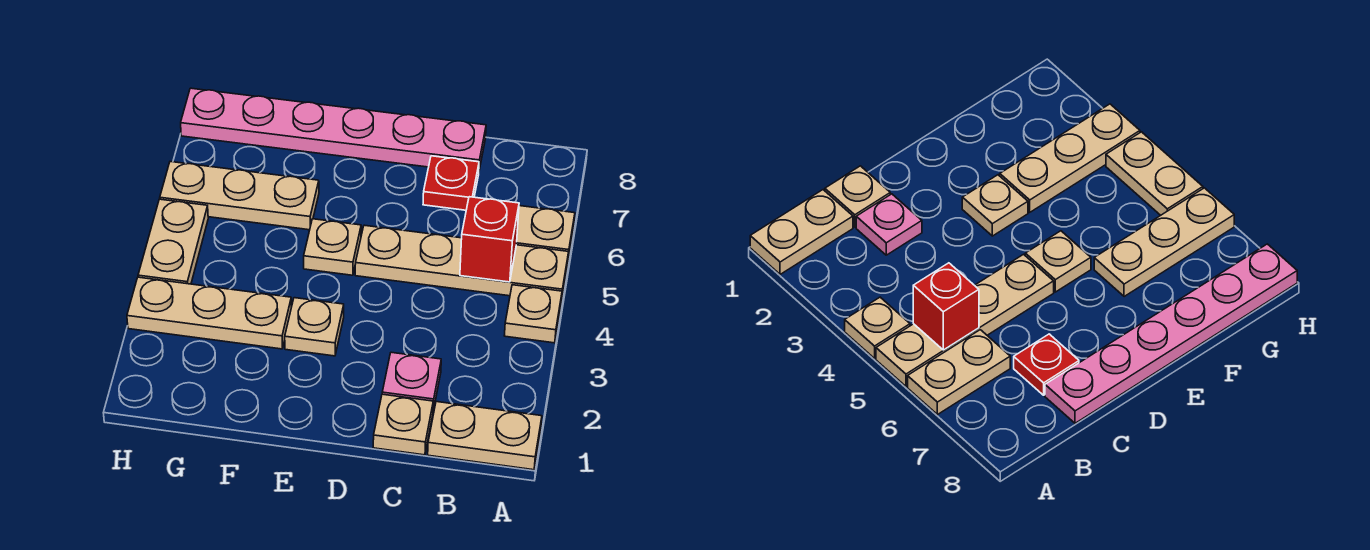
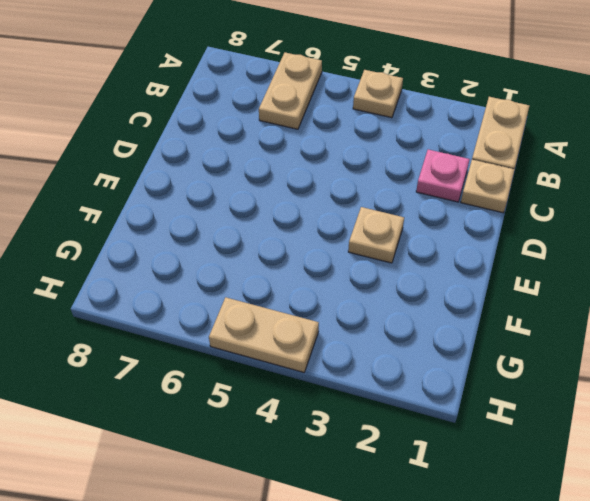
none -> tan 1x4 plate [355,225,569,301]
none -> red 1x1 plate [423,156,479,210]
none -> pink 1x6 plate [181,88,486,170]

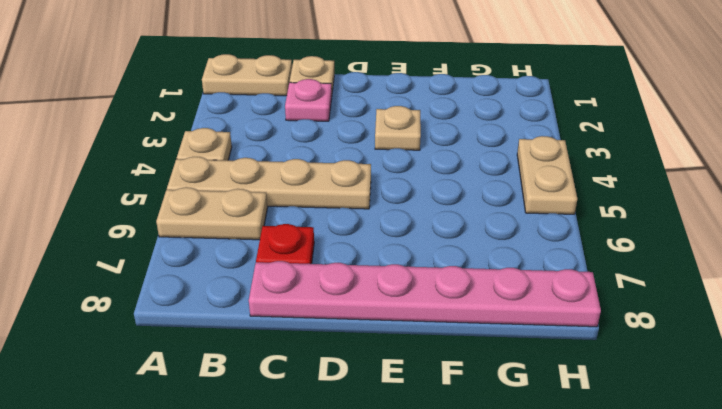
none -> tan 1x1 plate [304,219,361,275]
none -> tan 1x3 plate [127,277,291,349]
none -> tan 1x3 plate [160,162,319,230]

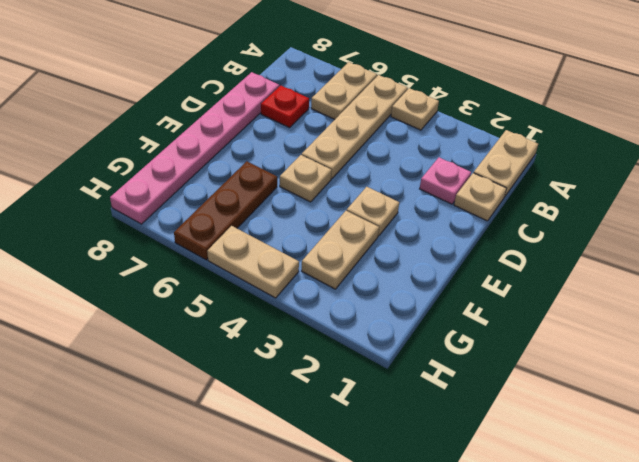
tan 1x2 plate [302,211,379,289] -> tan 1x3 plate [127,277,291,349]
brown 1x3 plate [174,161,277,260] -> tan 1x3 plate [160,162,319,230]
none -> red 1x1 brick [460,197,519,282]

